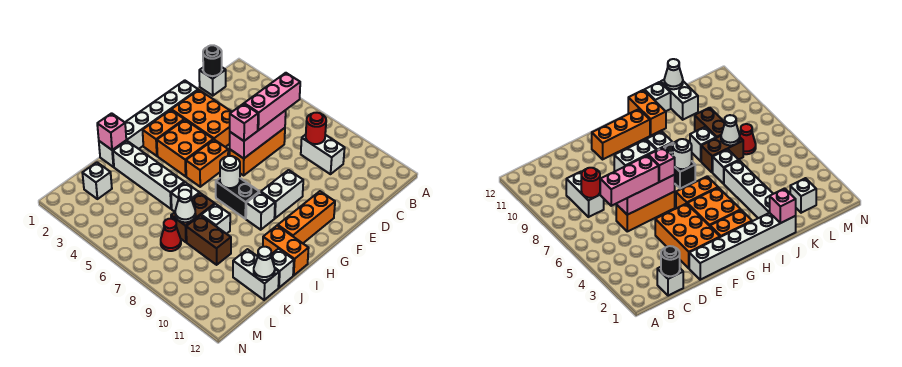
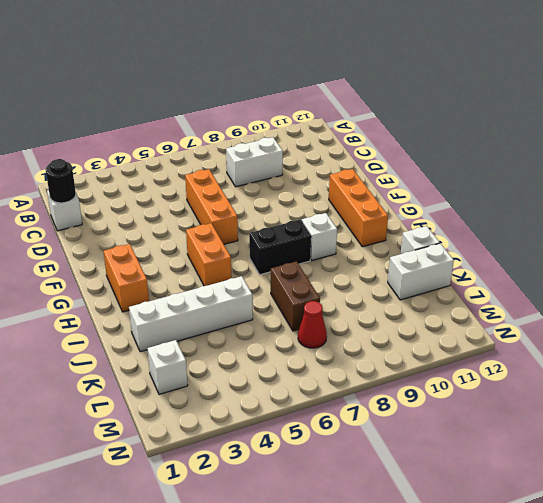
none -> white 1x6 brick [99,80,198,167]
none -> orange 2x3 brick [171,90,232,147]
none -> white 1x2 brick [261,170,303,218]
none -> orange 2x2 brick [157,120,213,176]

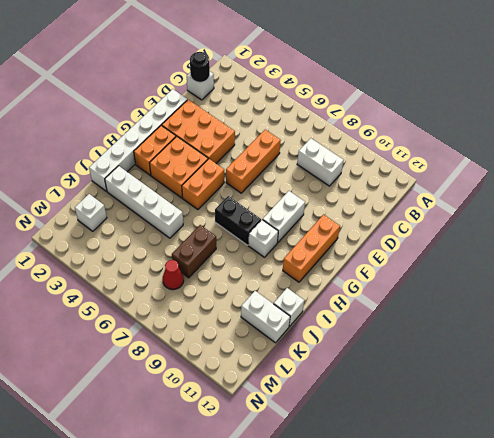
none -> orange 1x2 brick [263,226,309,275]
none -> white 1x1 brick [171,182,200,212]
none -> white 1x1 brick [201,204,230,234]
none -> brown 1x2 brick [186,215,231,265]

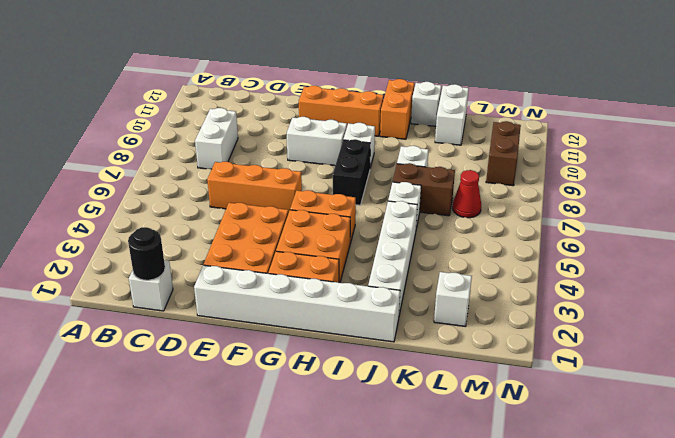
brown 1x2 brick [486,121,521,186] -> brown 1x2 brick moved to [186,215,231,265]
none -> red 1x1 round brick [306,113,326,144]
none -> pink 1x3 brick [230,110,286,159]
none -> white 1x1 round brick [220,156,240,188]
none -> pink 1x1 brick [97,113,126,150]

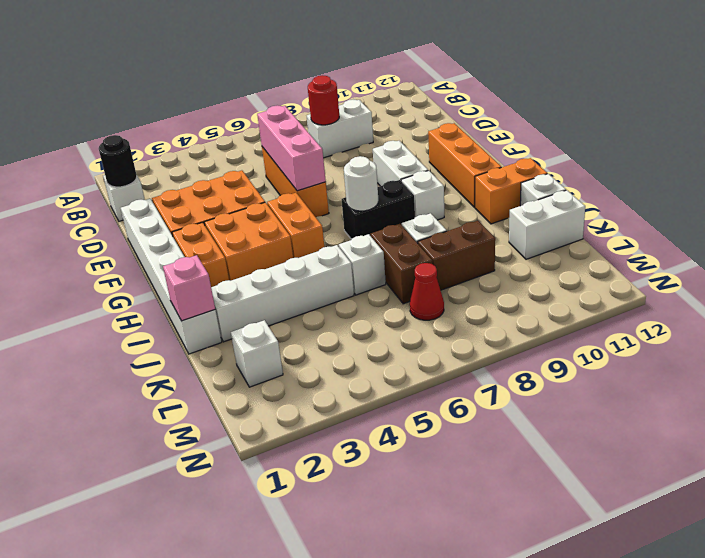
none -> white 1x1 cone [175,190,196,222]
none -> white 1x1 cone [254,247,275,280]
none -> pink 1x3 brick [244,73,300,130]
none -> pink 1x1 brick [230,104,258,141]

